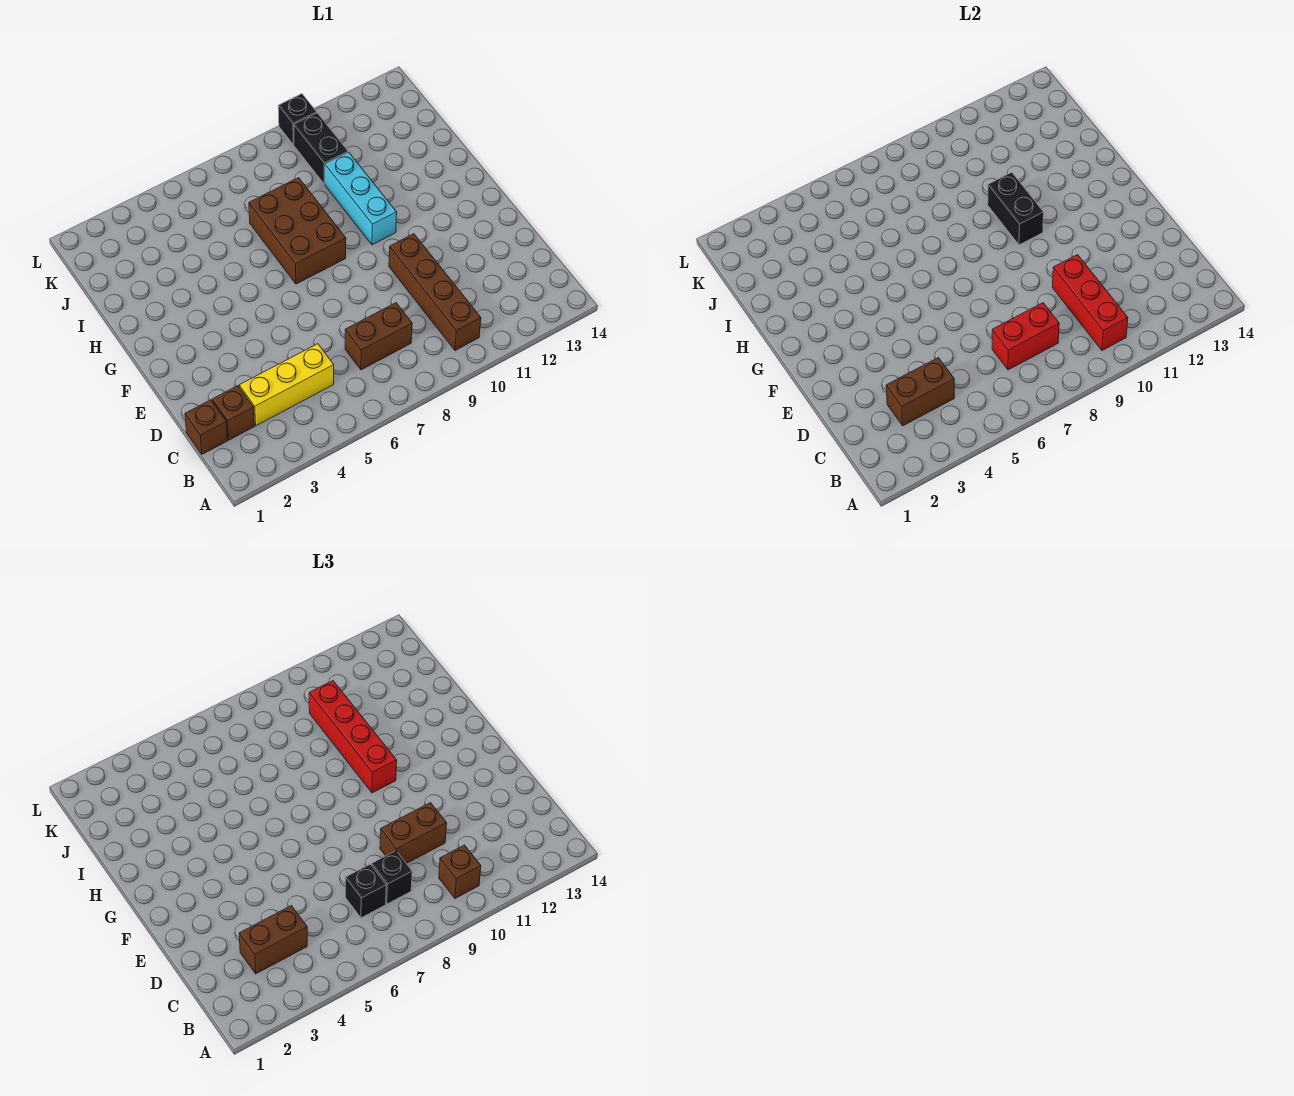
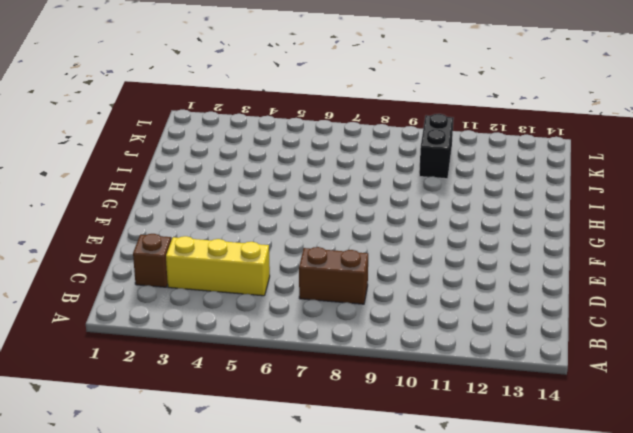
none -> brown 1x4 brick [389,234,481,350]
none -> brown 1x1 brick [185,400,228,454]
none -> brown 2x3 brick [249,178,346,284]

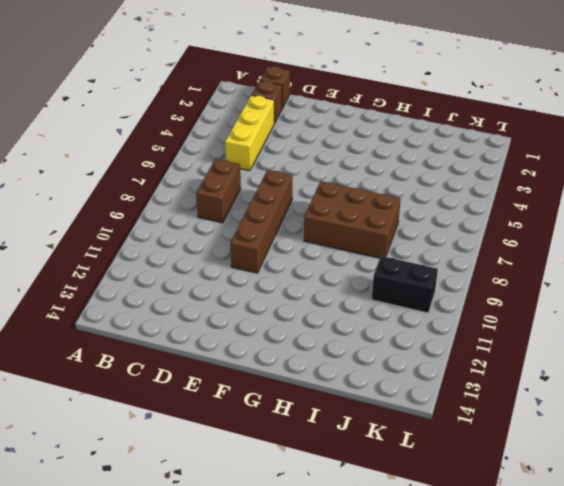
brown 1x4 brick [230,170,292,273] -> brown 1x4 brick turned to [389,234,481,350]
none -> cyan 1x3 brick [325,152,397,245]
none -> black 1x1 brick [278,94,317,145]
none -> red 1x3 brick [1052,255,1128,350]

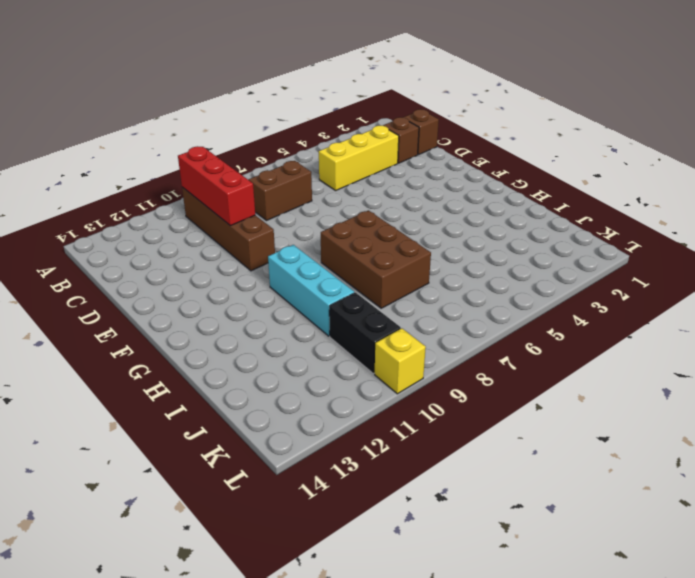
yellow 1x1 brick [375,328,426,394] -> black 1x1 brick [278,94,317,145]
none -> brown 1x2 brick [886,358,954,426]
none -> red 1x2 brick [992,303,1059,370]
none -> black 1x2 brick [988,172,1044,245]

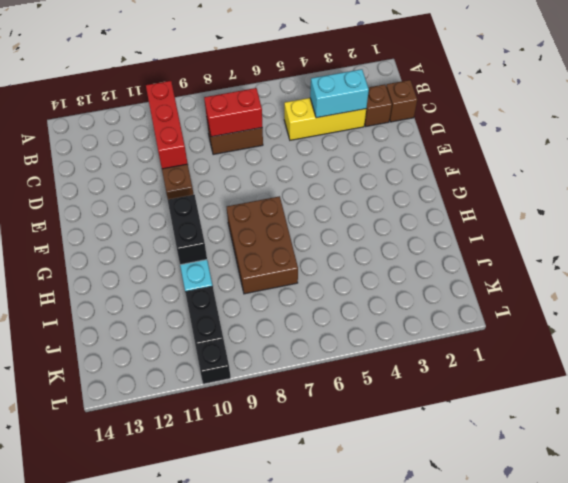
cyan 1x2 brick [310,69,369,118] -> brown 1x2 brick [886,358,954,426]
none -> brown 1x1 brick [439,845,481,898]
none -> brown 1x2 brick [239,906,307,974]
none -> black 1x1 brick [345,864,386,918]

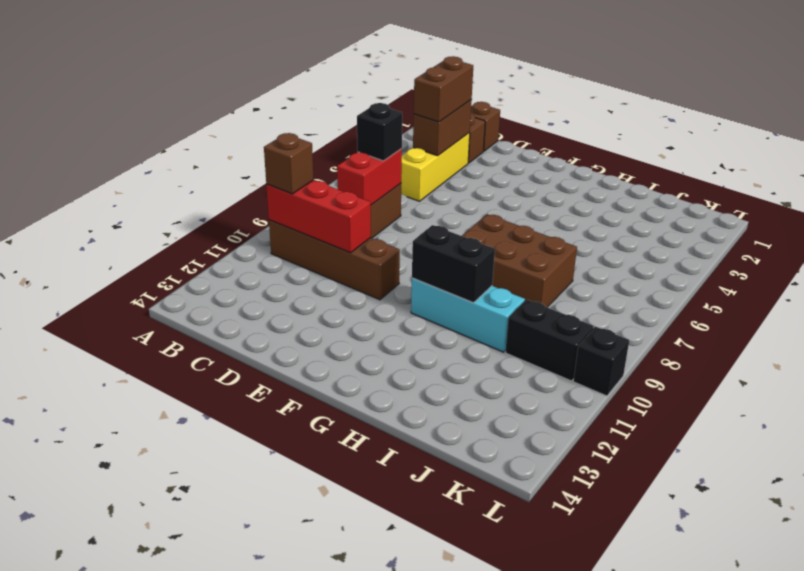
none -> black 1x1 brick [371,851,412,904]
none -> brown 1x2 brick [380,803,447,864]
none -> red 1x4 brick [309,681,397,793]

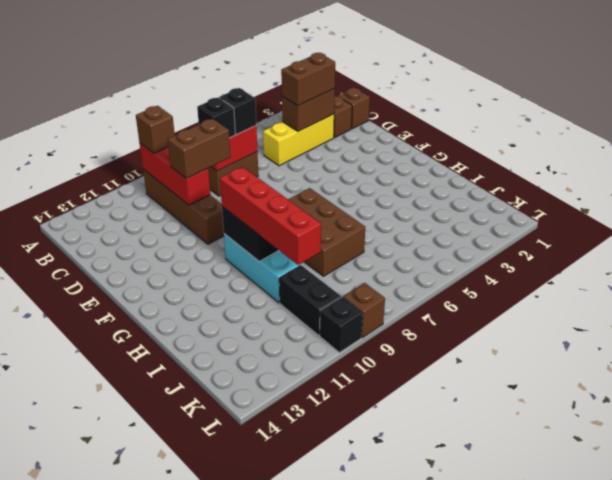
brown 1x1 brick [343,283,385,338] -> none

